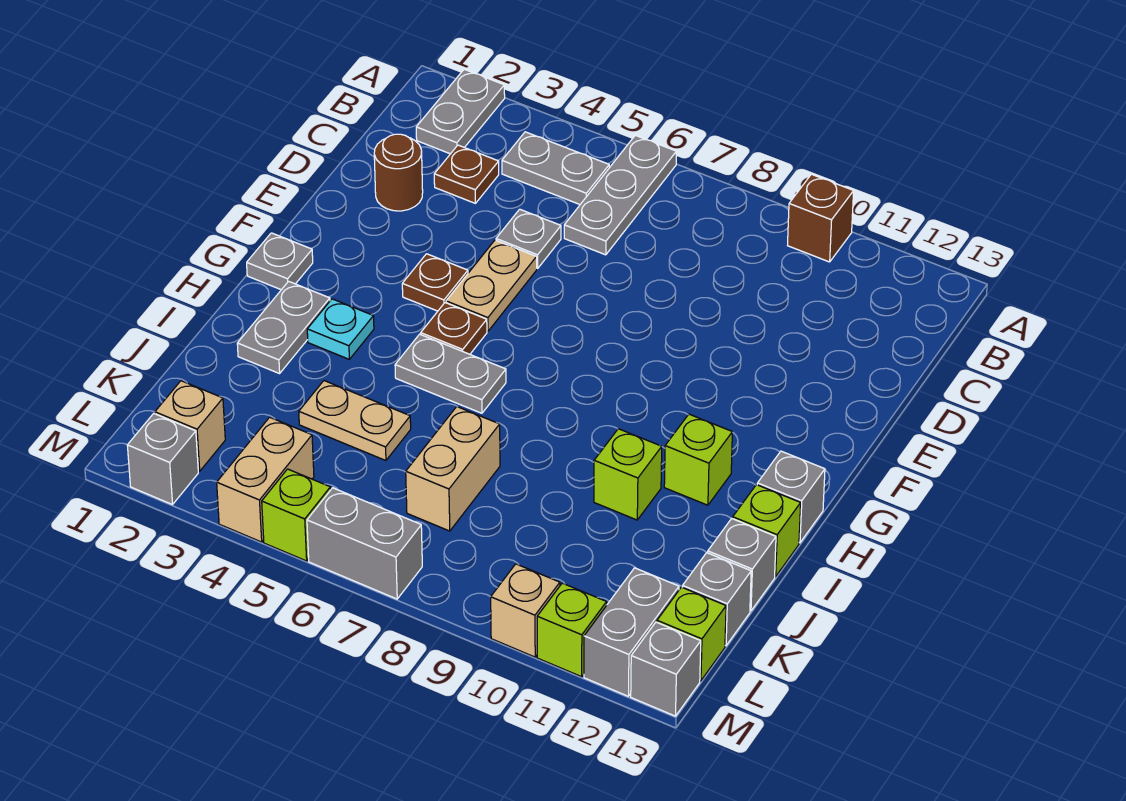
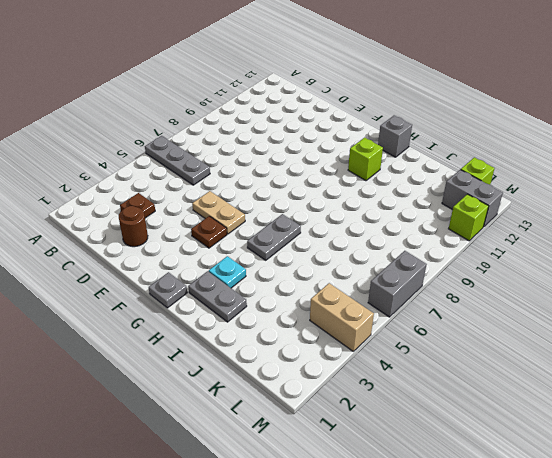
none -> grey 1x2 plate [416,69,505,154]
none -> brown 1x1 brick [788,174,854,262]
none -> grey 1x2 plate [502,132,609,204]
none -> grey 1x1 plate [496,209,561,268]

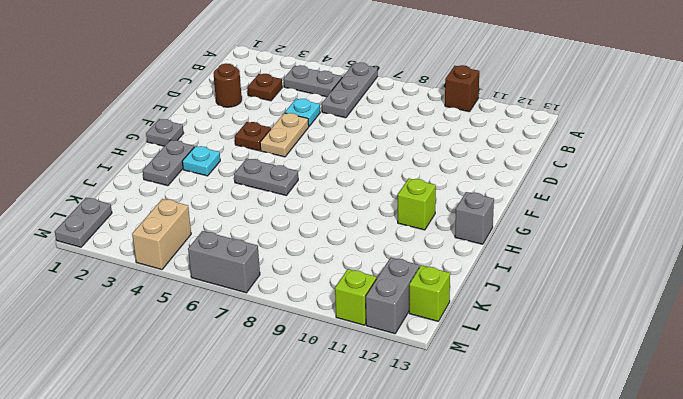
cyan 1x1 plate [285,99,320,126] -> grey 1x1 plate [496,209,561,268]
grey 1x2 plate [55,198,112,247] -> grey 1x2 plate moved to [416,69,505,154]
none -> brown 1x1 plate [421,303,487,354]
none -> lime 1x1 brick [594,429,662,520]
none -> lime 1x1 brick [733,485,801,577]
none -> tan 1x2 plate [299,381,411,461]

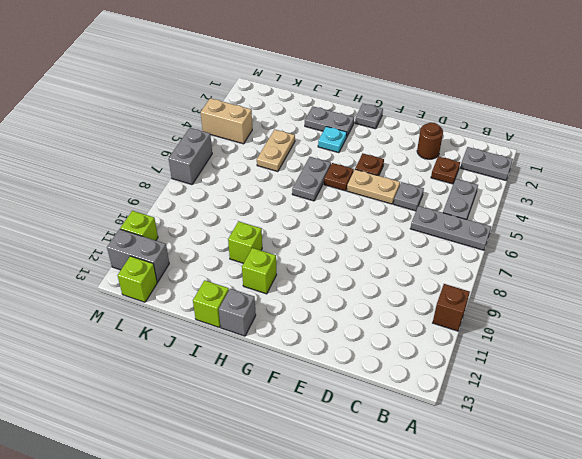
none -> tan 1x2 brick [406,407,500,531]
none -> grey 1x1 brick [708,518,776,611]
none -> grey 1x1 brick [683,553,751,646]
none -> tan 1x1 brick [155,381,225,471]

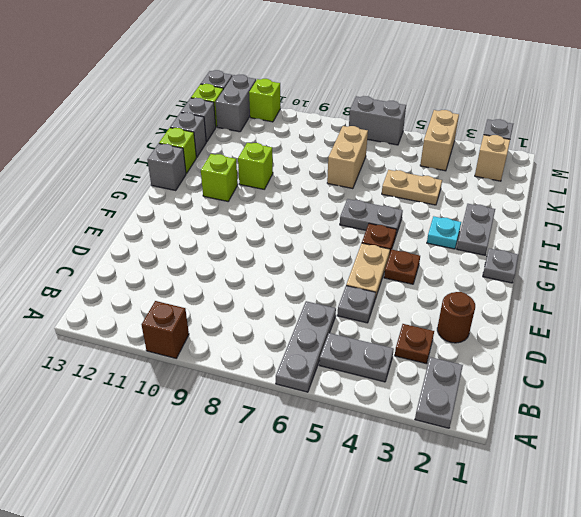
none -> lime 1x1 brick [262,469,331,561]
none -> tan 1x1 brick [491,564,560,657]

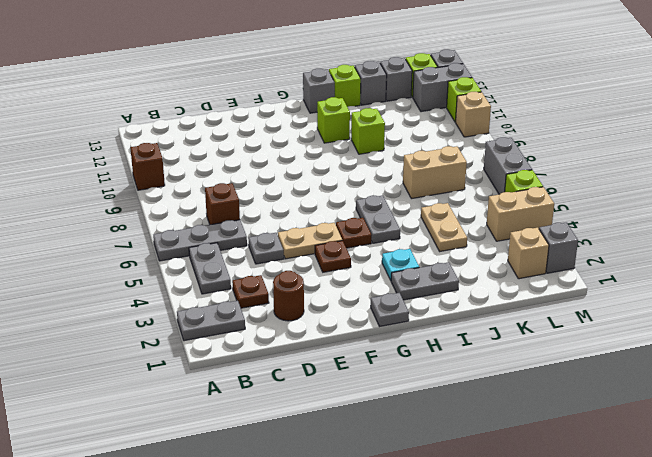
brown 1x1 brick [205,183,240,225] -> none

